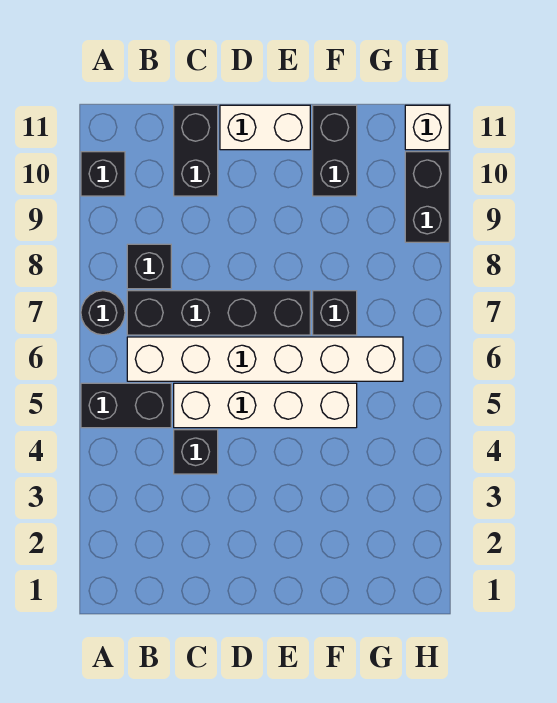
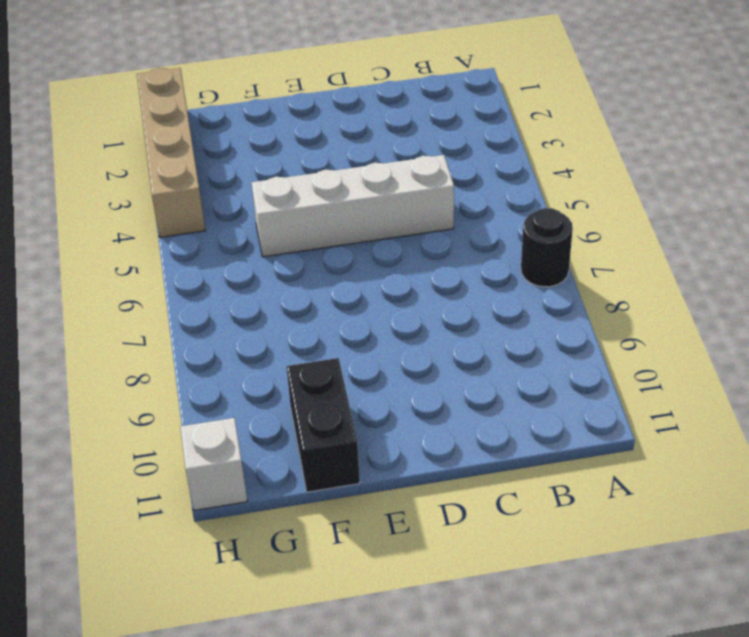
tan 1x4 brick [137,68,206,237] -> none
none -> black 1x2 brick [81,383,171,428]
none -> black 1x1 brick [81,152,125,196]
none -> white 1x6 brick [127,337,403,381]

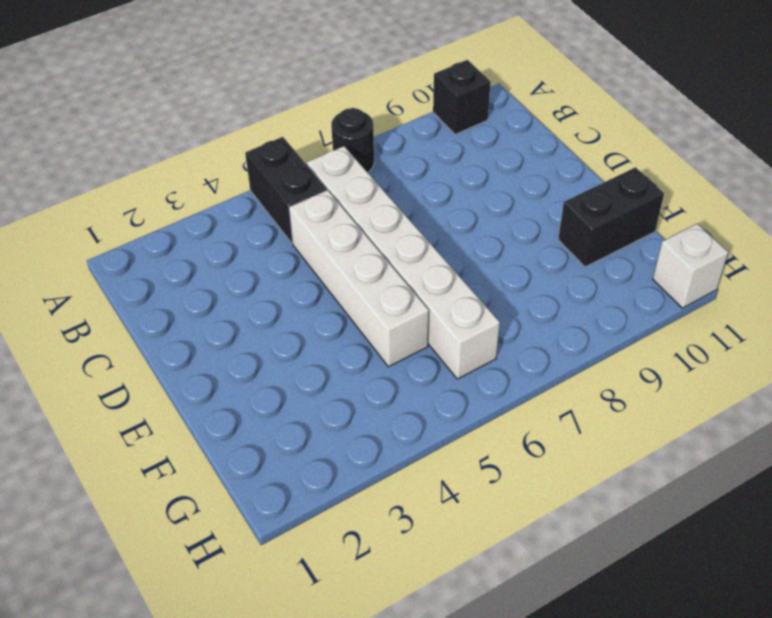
none -> black 1x4 brick [127,291,310,335]
none -> black 1x1 brick [127,244,171,289]
none -> black 1x1 brick [174,430,218,474]

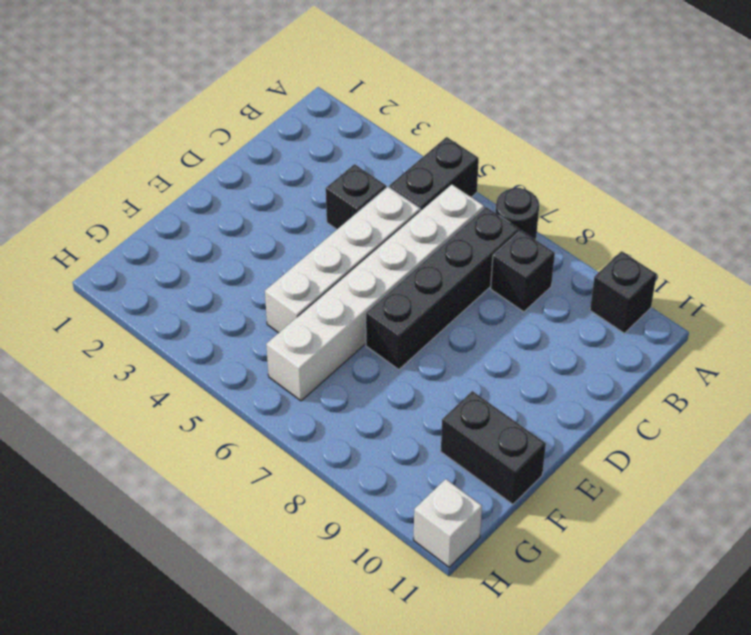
none -> black 1x2 brick [174,105,218,196]
none -> white 1x2 brick [220,105,310,150]
none -> black 1x1 brick [313,291,357,335]

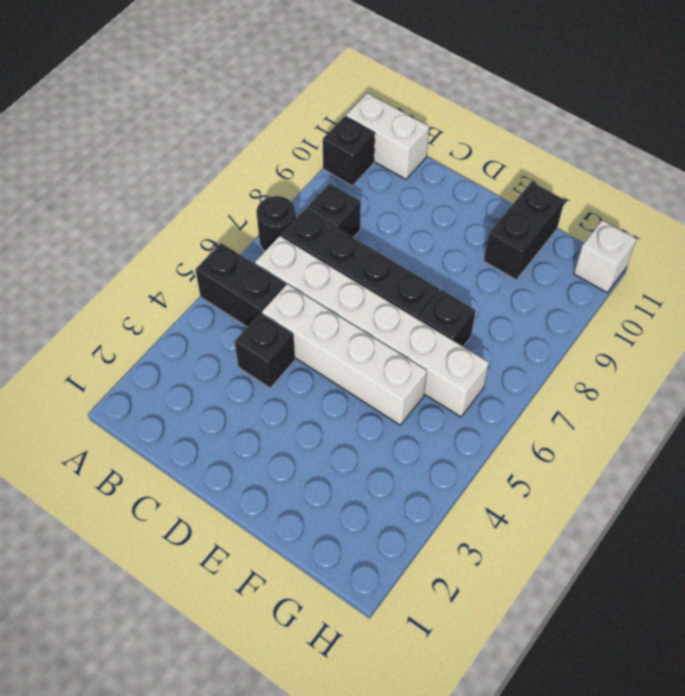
white 1x2 brick [346,93,429,179] -> white 1x2 brick moved to [220,105,310,150]
none -> black 1x2 brick [174,105,218,196]
none -> black 1x2 brick [405,152,449,242]

